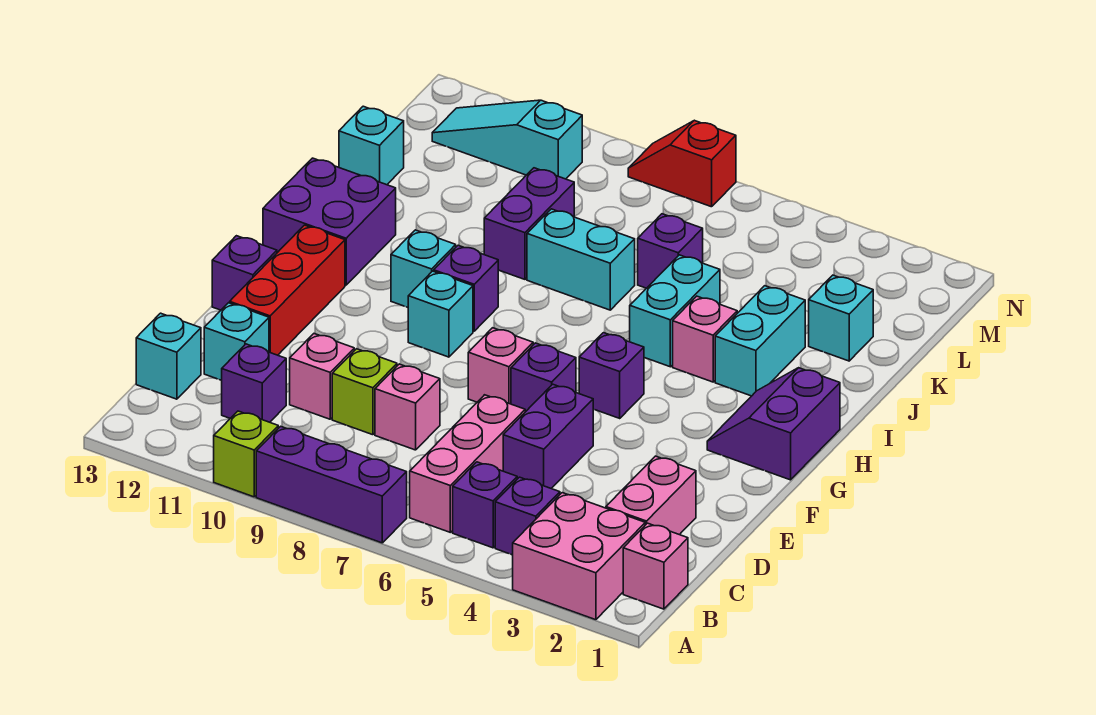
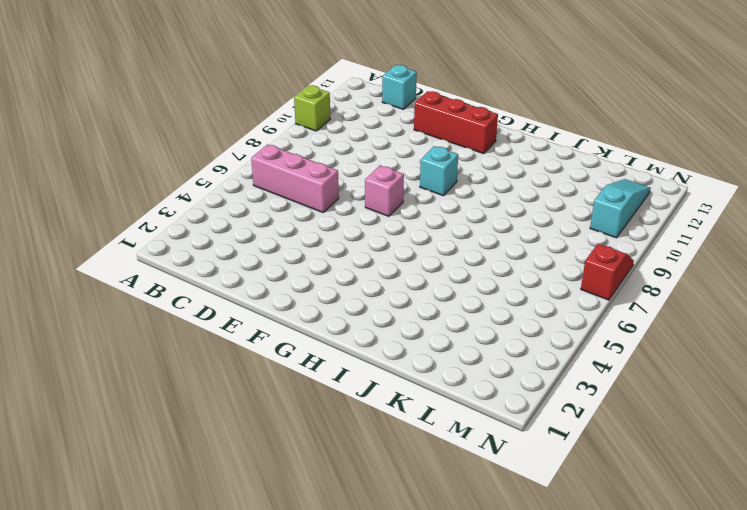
none -> pink 2x2 brick [513,493,645,620]
none -> purple 1x3 brick [256,426,407,543]
none -> pink 1x1 brick [623,523,688,609]
none -> purple 1x1 brick [495,477,560,555]

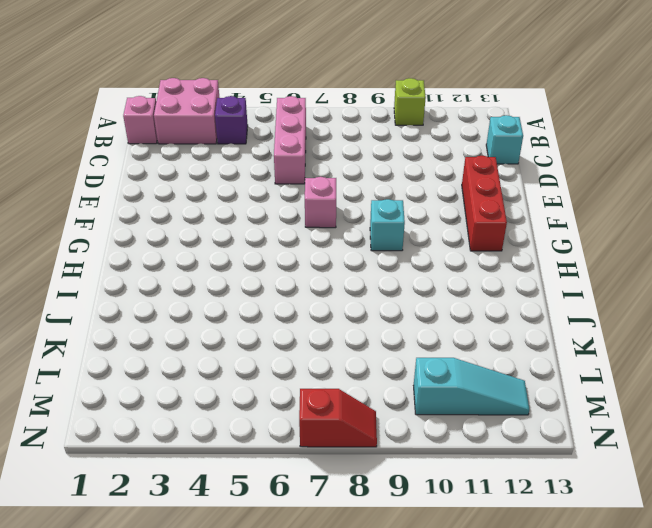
none -> purple 1x3 brick [256,426,407,543]
none -> purple 1x1 brick [453,462,517,548]
none -> pink 1x2 brick [606,456,696,535]
none -> purple 1x1 brick [221,344,286,422]

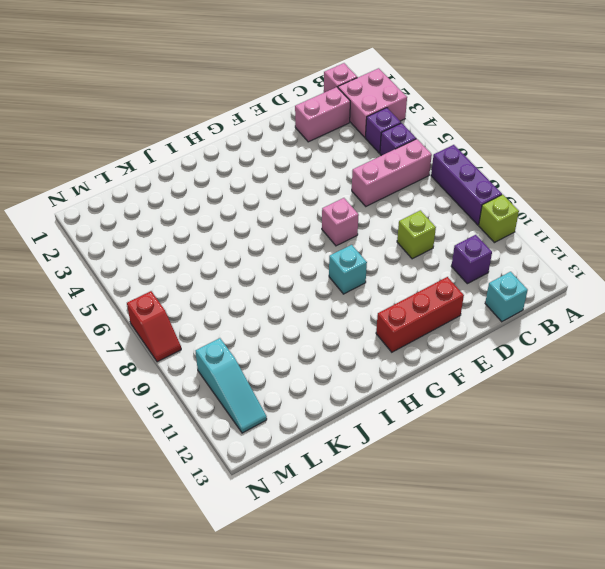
none -> purple 1x2 brick [503,384,593,488]
none -> pink 1x1 brick [375,364,440,450]
none -> pink 1x1 brick [290,334,354,419]
none -> cyan 1x1 brick [204,303,269,380]

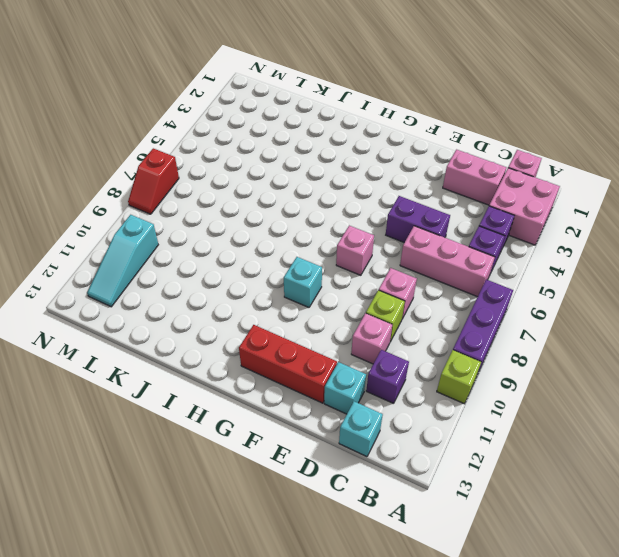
none -> purple 1x1 brick [511,343,576,412]
none -> purple 1x1 brick [212,236,277,310]
none -> purple 2x2 slope [707,368,840,480]
none -> purple 1x1 brick [579,333,644,418]

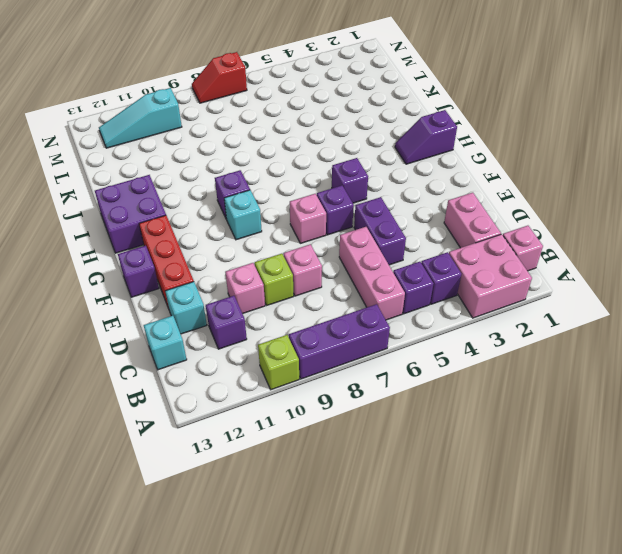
purple 1x2 slope [395,110,457,164] -> purple 2x2 slope [707,368,840,480]
none -> cyan 1x1 brick [391,230,456,307]
none -> cyan 1x2 brick [715,286,805,396]
none -> pink 1x1 brick [673,296,737,382]
none -> cyan 1x2 brick [630,255,720,367]

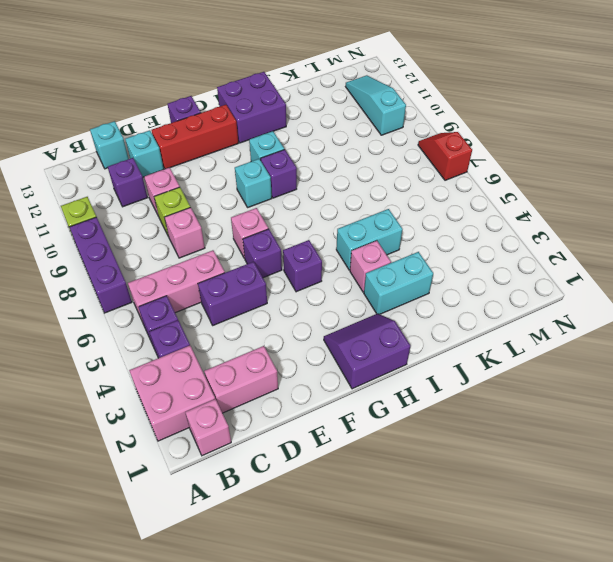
none -> cyan 1x2 brick [527,209,635,310]
none -> purple 1x2 brick [484,168,574,279]
none -> cyan 1x1 brick [809,275,873,361]
none -> purple 1x1 brick [638,214,703,288]

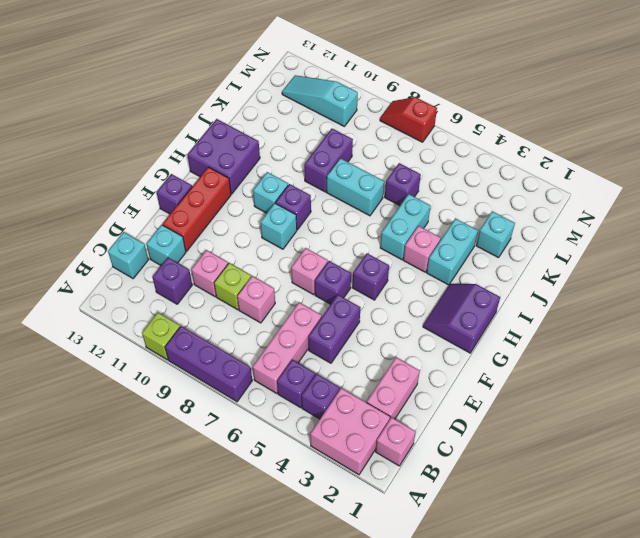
none -> cyan 1x1 brick [339,106,404,185]

